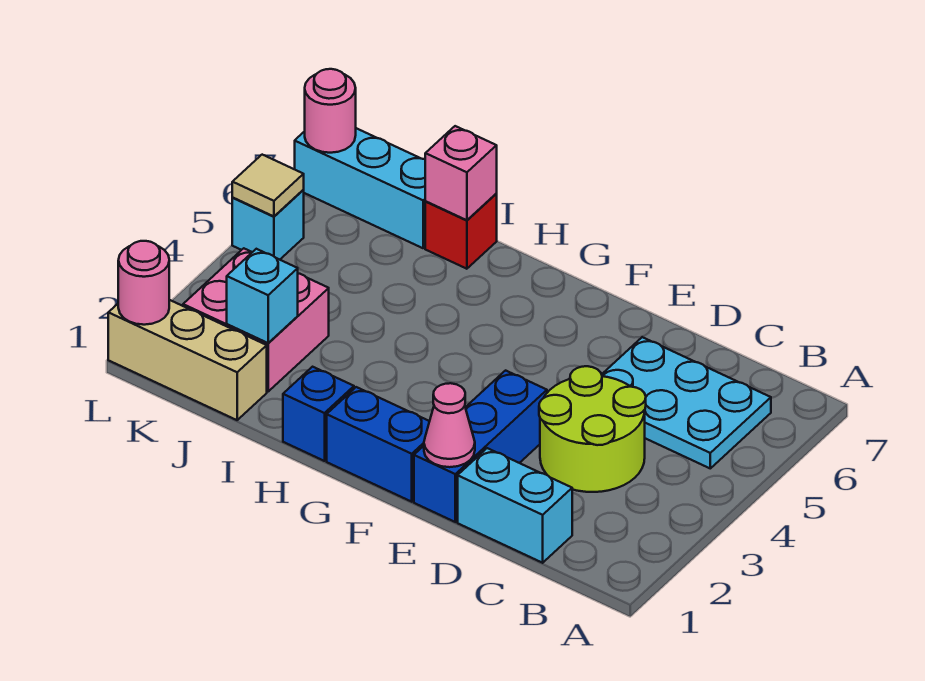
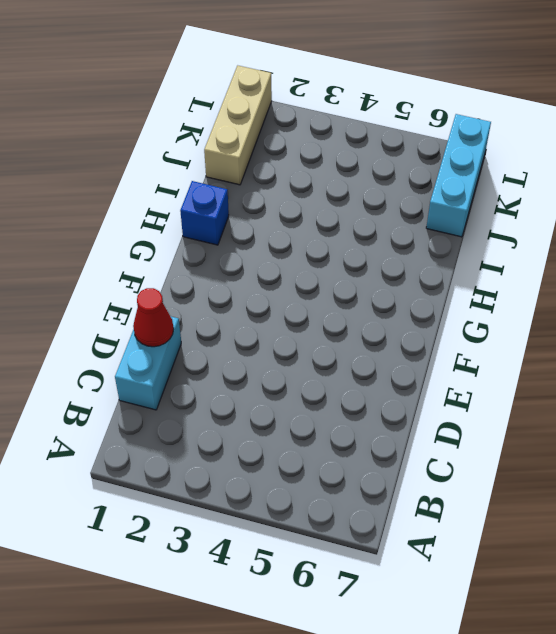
red 1x1 cone [133,288,174,347] -> none
none -> cyan 2x3 plate [602,337,771,468]
none -> lime 2x2 round brick [539,366,646,492]
none -> blue 1x3 brick [414,371,547,522]

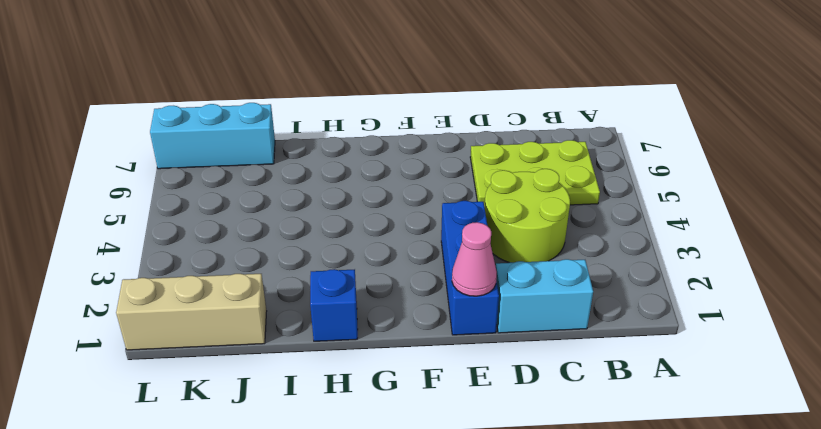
lime 2x3 plate [470,140,600,207] -> cyan 2x3 plate [602,337,771,468]
none -> blue 1x2 brick [327,387,430,502]
none -> red 1x1 brick [425,194,497,269]
none -> pink 2x2 brick [183,248,329,391]

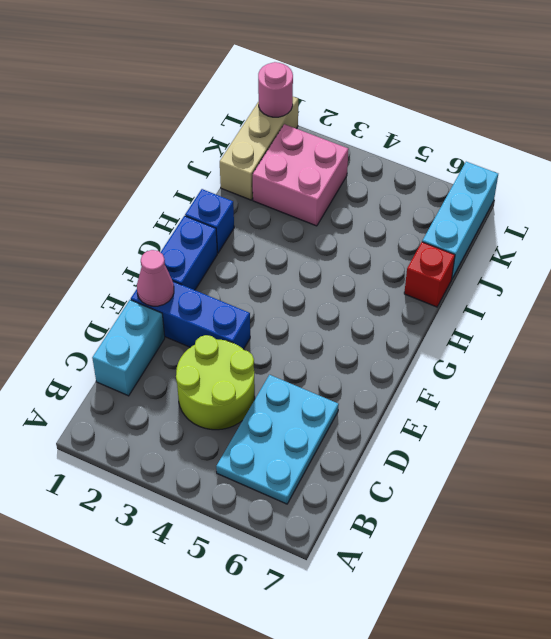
none -> cyan 1x1 brick [232,190,304,260]
none -> pink 1x1 brick [425,126,497,220]
none -> cyan 1x1 brick [227,249,298,343]

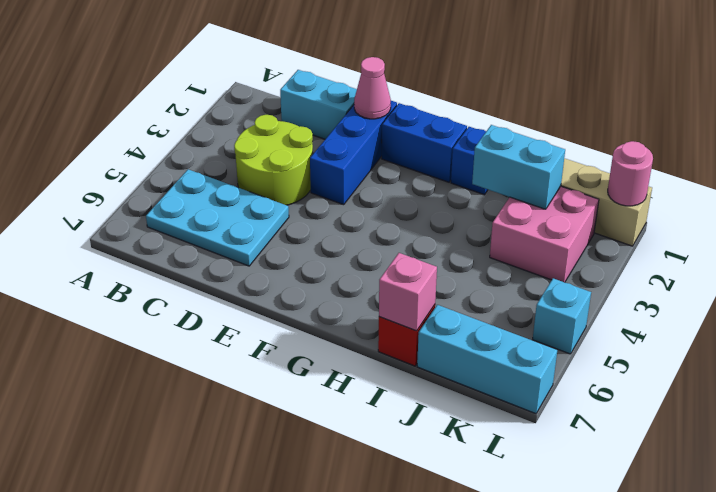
cyan 1x2 brick [472,125,565,209] -> cyan 1x1 brick [227,249,298,343]
none -> tan 1x1 tile [232,155,304,216]
none -> pink 1x1 round brick [305,69,356,153]

